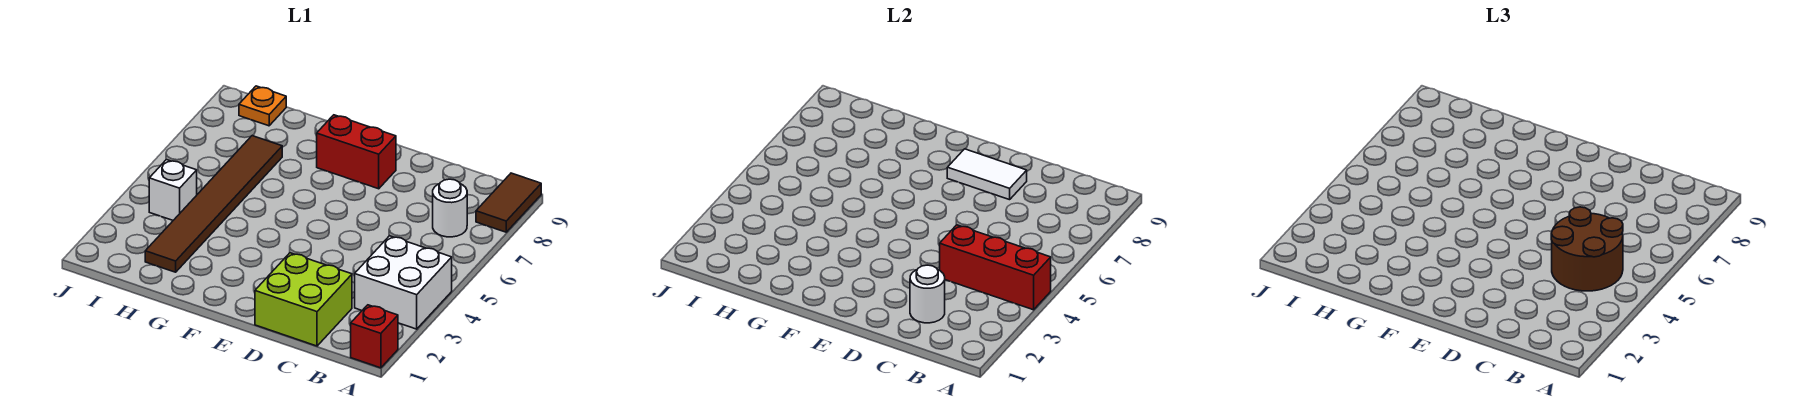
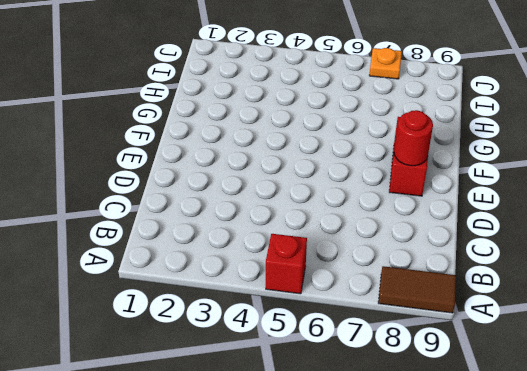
red 1x1 brick [266,234,307,294] -> red 1x1 brick moved to [351,305,398,368]
red 1x1 round brick [394,110,433,166] -> white 1x2 tile [947,149,1027,200]
orange 1x1 plate [369,48,402,79] -> orange 1x1 plate moved to [239,86,286,126]
none -> white 2x2 brick [355,236,452,329]
none -> white 1x1 round brick [433,179,467,237]
none -> lime 2x2 brick [255,253,352,346]

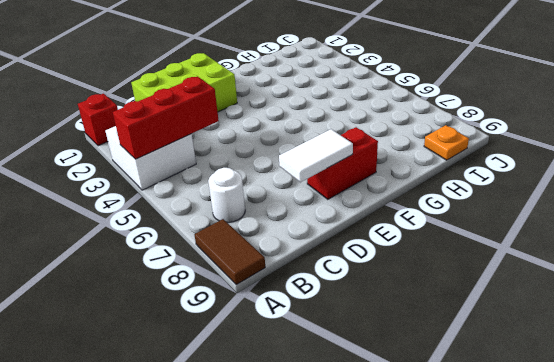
lime 2x3 brick [131,53,237,112] -> lime 2x2 brick [255,253,352,346]
none -> brown 1x6 tile [145,136,282,272]
none -> white 1x1 brick [149,160,197,220]
none -> white 1x1 round brick [910,265,945,323]

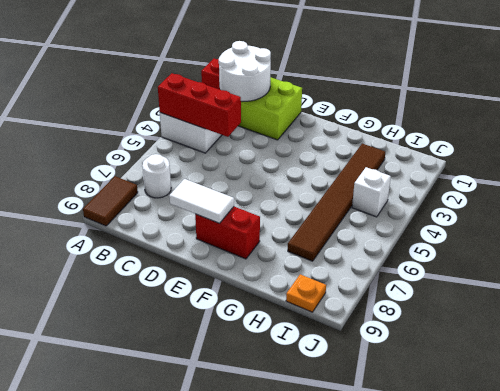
white 2x2 round brick [219,41,271,101] -> white 1x1 round brick [910,265,945,323]
none -> brown 2x2 round brick [1551,207,1623,291]

